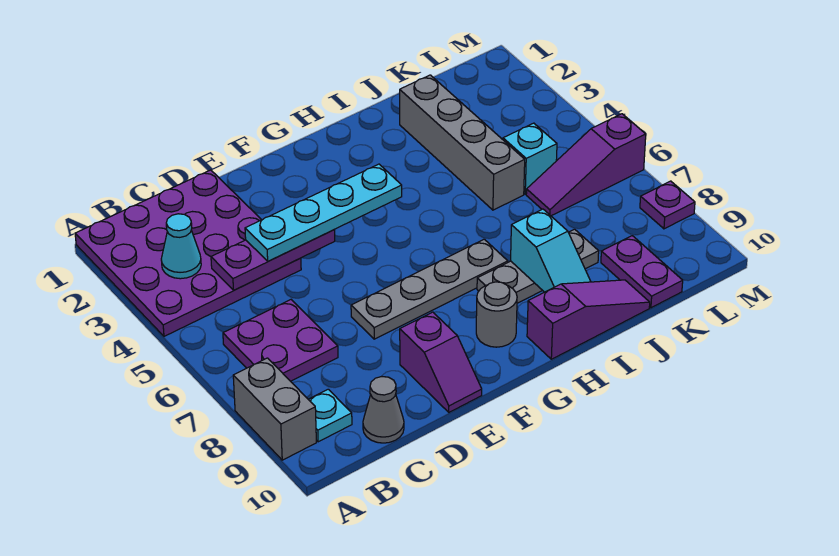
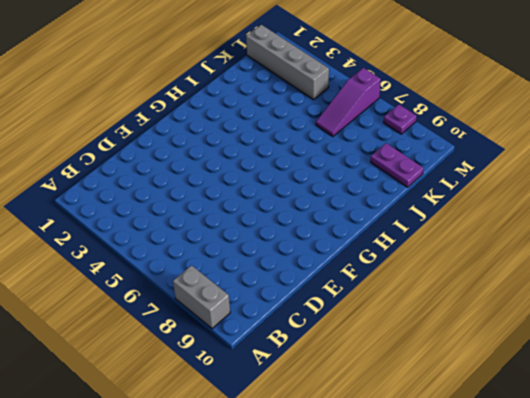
grey 1x4 brick [246,25,329,100] -> grey 1x4 brick moved to [400,75,525,210]
none -> purple 4x4 plate [75,170,301,336]
none -> purple 2x2 plate [223,300,338,381]
none -> cyan 1x1 plate [308,389,352,442]

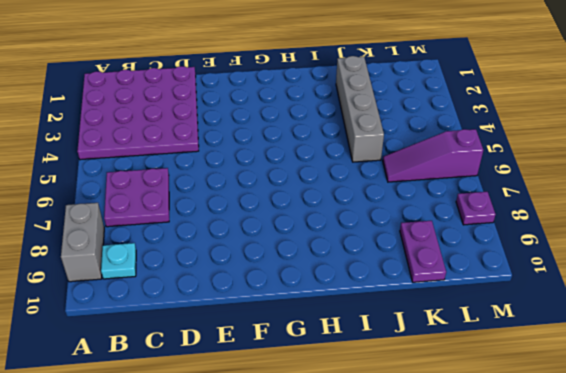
none -> grey 1x1 cone [363,377,404,443]
none -> grey 1x4 plate [351,239,508,339]
none -> purple 1x2 slope [400,312,482,412]

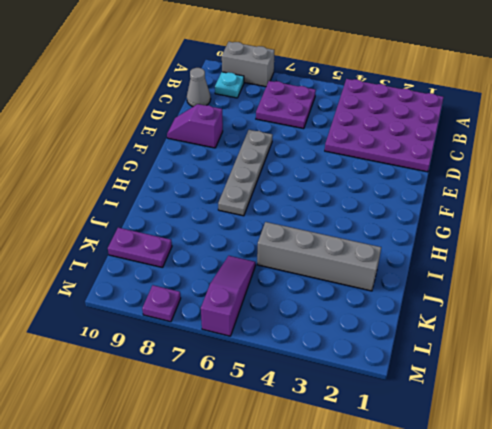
none -> grey 1x1 round brick [476,282,517,347]
none -> grey 1x3 plate [477,229,599,303]
none -> purple 1x3 slope [527,280,650,359]

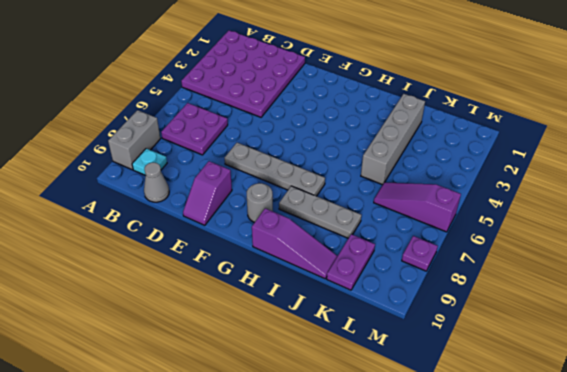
none -> cyan 1x1 brick [503,123,557,194]
none -> cyan 1x1 cone [161,214,201,279]
none -> purple 1x3 plate [211,230,335,290]

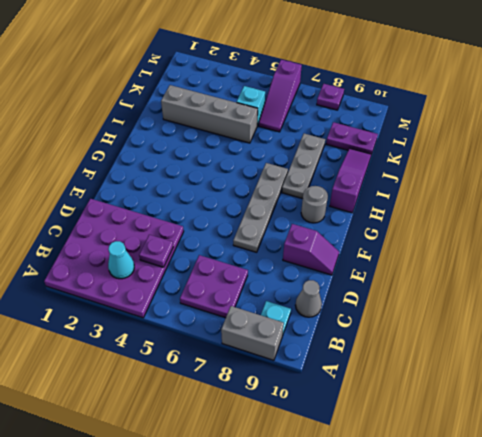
purple 1x1 plate [139,235,173,267] -> purple 1x3 plate [211,230,335,290]
none -> cyan 1x2 slope [511,209,591,292]
none -> cyan 1x4 plate [245,164,402,261]

